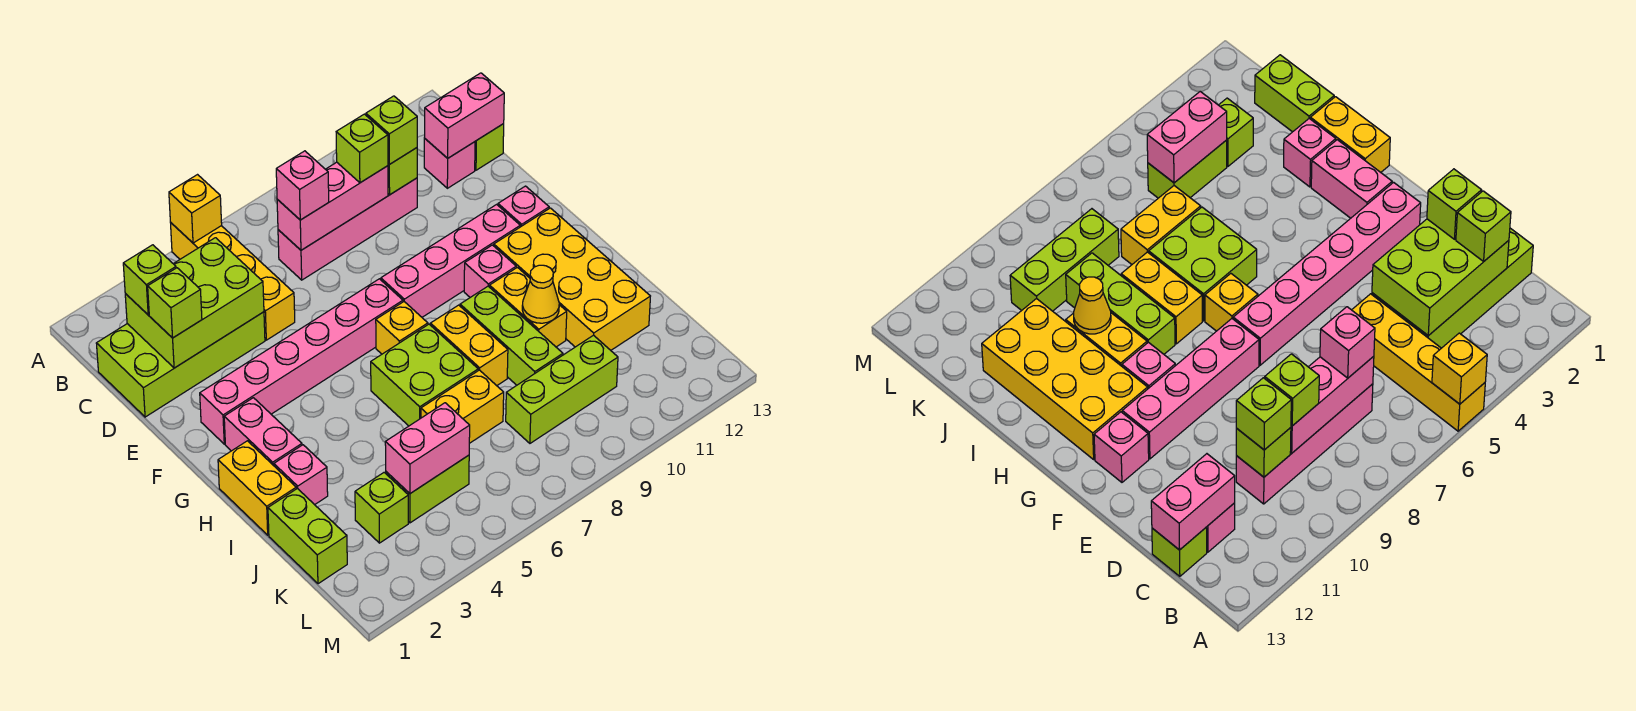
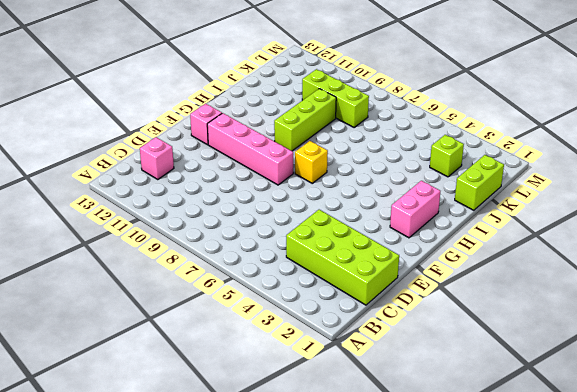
none -> yellow 1x4 brick [171,223,295,340]
none -> pink 1x4 brick [278,178,417,280]
none -> lime 1x1 brick [475,124,504,170]
none -> pink 1x6 brick [200,279,403,444]

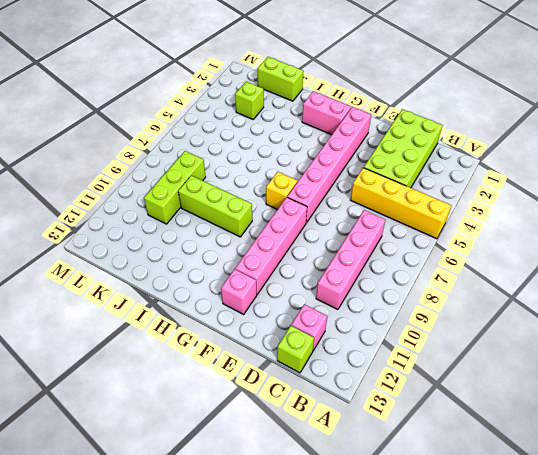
none -> pink 1x1 brick [464,245,516,297]
none -> yellow 2x4 brick [494,208,650,350]
none -> yellow 1x2 brick [218,441,296,535]
none -> lime 2x2 brick [371,324,478,426]

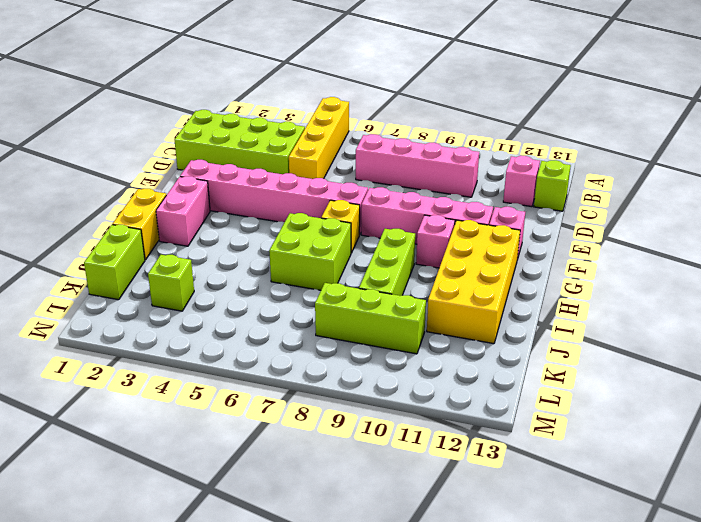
none -> yellow 1x2 brick [430,305,508,386]
none -> yellow 1x2 brick [490,267,567,347]
none -> pink 1x1 brick [274,445,328,505]
none -> yellow 1x2 brick [421,370,504,443]

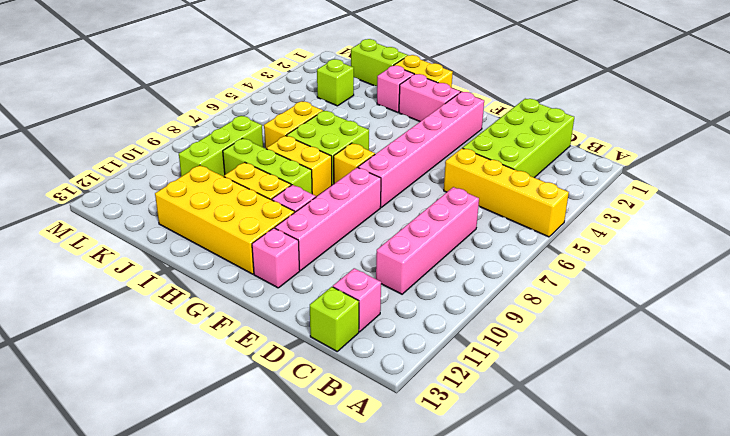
none -> lime 1x2 brick [386,455,469,523]
none -> yellow 1x1 brick [169,175,222,243]
none -> lime 2x3 brick [125,238,264,368]
none -> pink 1x3 brick [277,162,388,250]

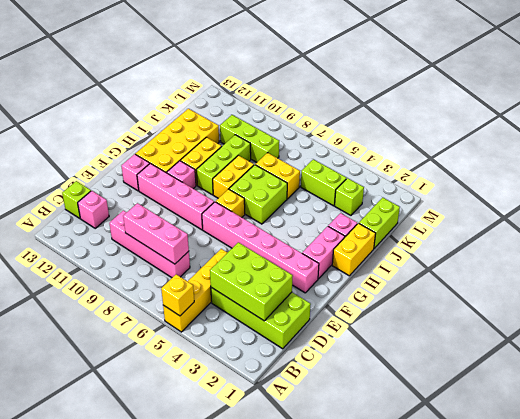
none -> lime 1x1 brick [388,148,417,195]
none -> pink 1x2 brick [424,73,504,158]
none -> yellow 1x1 cone [522,265,559,323]
none -> pink 1x2 brick [385,403,470,494]

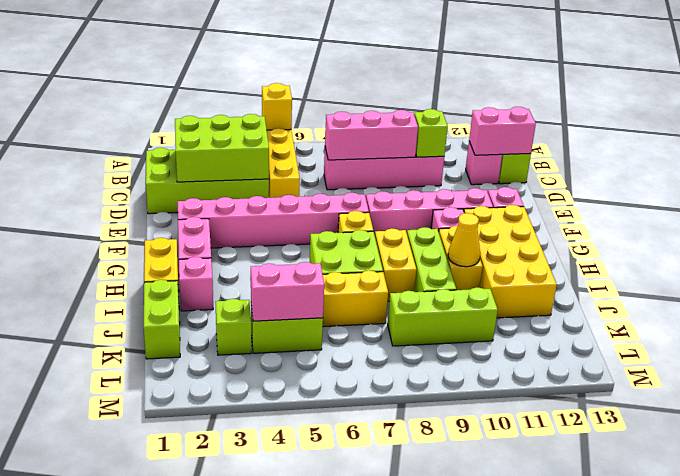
none -> lime 1x1 brick [123,245,176,315]
none -> pink 1x1 brick [276,151,329,220]
none -> lime 1x1 brick [336,114,388,183]
none -> lime 1x1 brick [366,96,417,164]

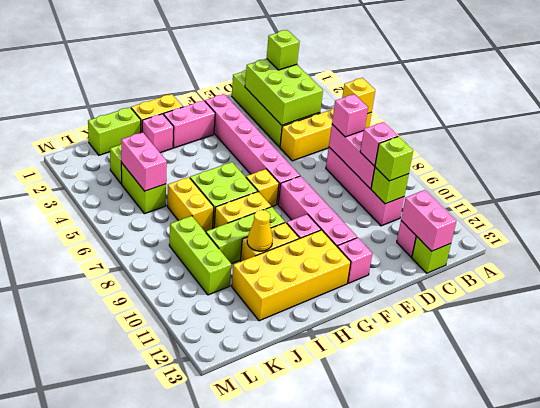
pink 1x1 brick [360,122,398,166] -> lime 1x1 brick [336,114,388,183]
none -> lime 1x1 brick [148,268,202,338]

